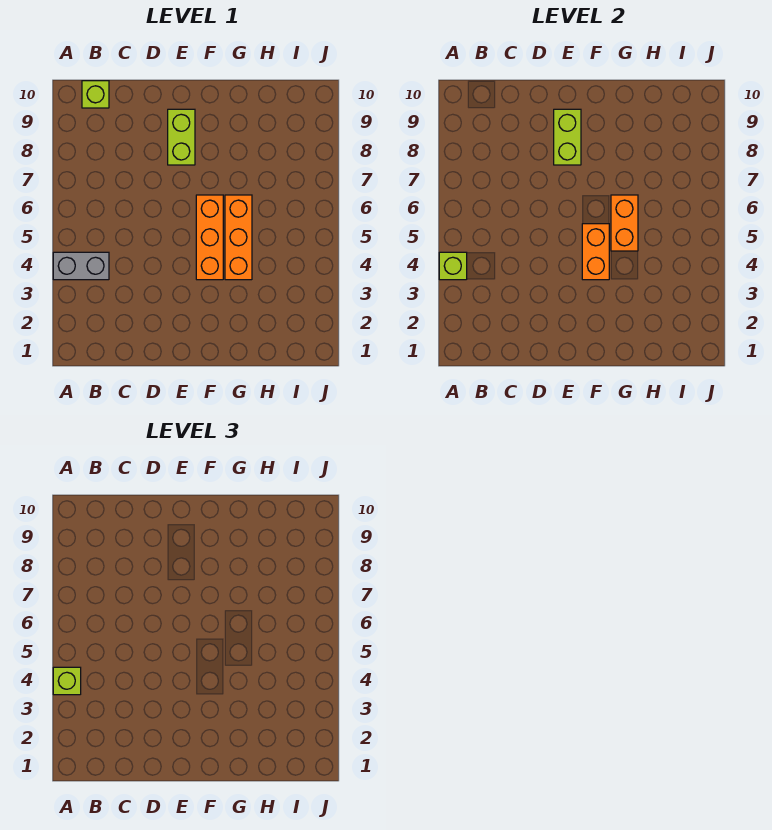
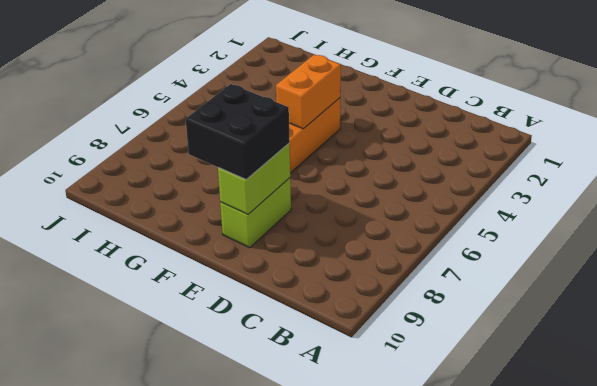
black 2x2 brick [186,84,290,180] -> none
none -> grey 1x2 brick [53,252,109,280]
none -> lime 1x1 brick [82,81,109,108]

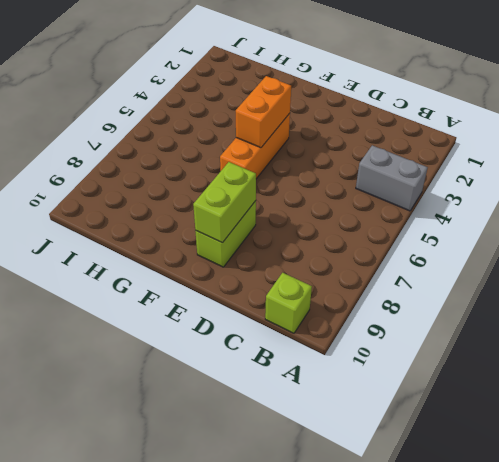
none -> orange 1x3 brick [225,195,252,280]
none -> lime 1x1 brick [439,252,467,280]

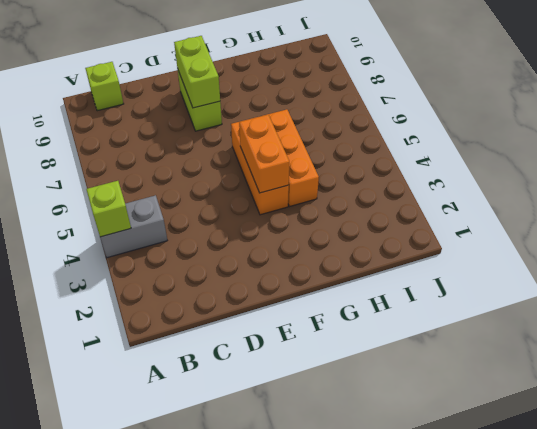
none -> orange 1x2 brick [611,195,638,251]
none -> lime 1x1 brick [53,667,81,695]

